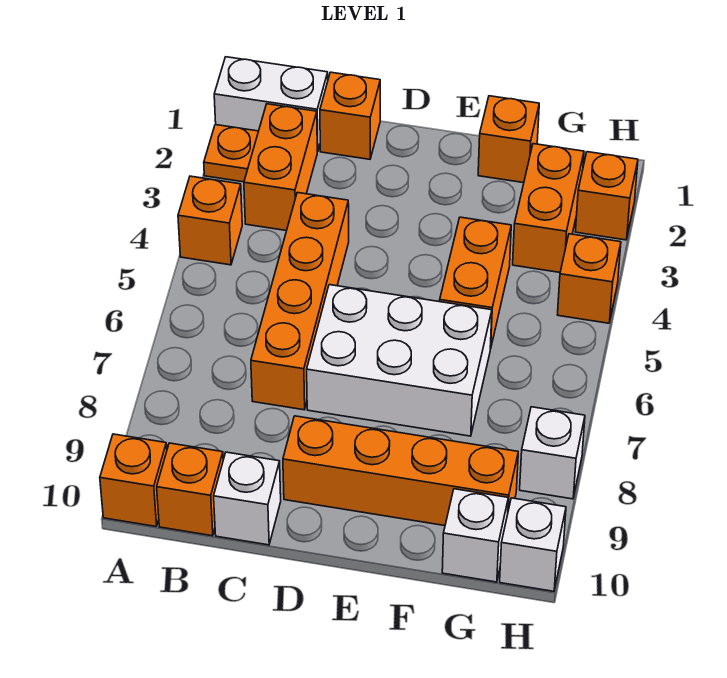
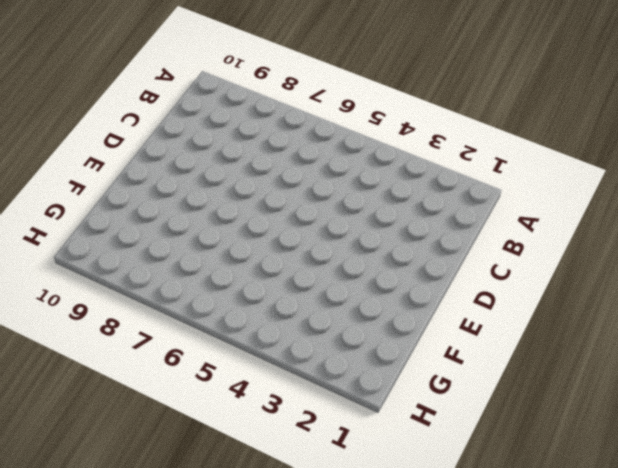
none -> white 1x2 brick [214,57,328,152]
none -> orange 1x1 plate [204,125,258,182]
none -> orange 1x1 brick [178,176,242,265]

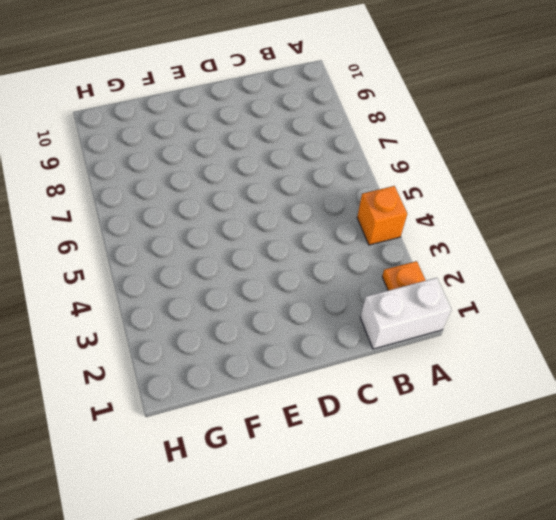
none -> orange 1x1 brick [100,434,167,526]
none -> orange 1x2 brick [244,104,317,231]
none -> orange 1x1 brick [157,443,223,536]

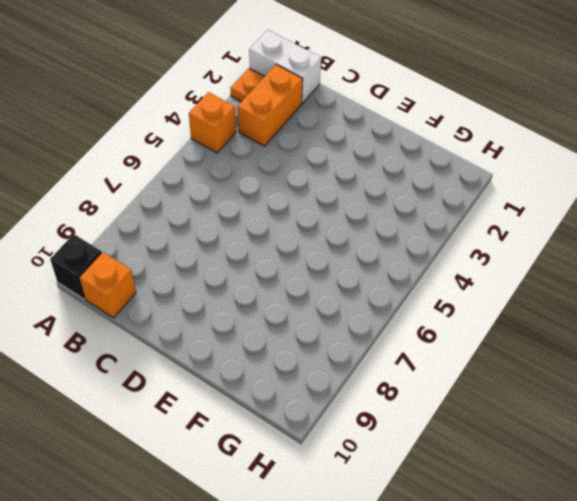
black 1x1 brick [50,234,102,299] -> orange 1x1 brick [100,434,167,526]
none -> orange 1x1 brick [320,72,380,159]
none -> orange 1x4 brick [251,193,349,410]
none -> white 1x1 brick [214,452,281,545]

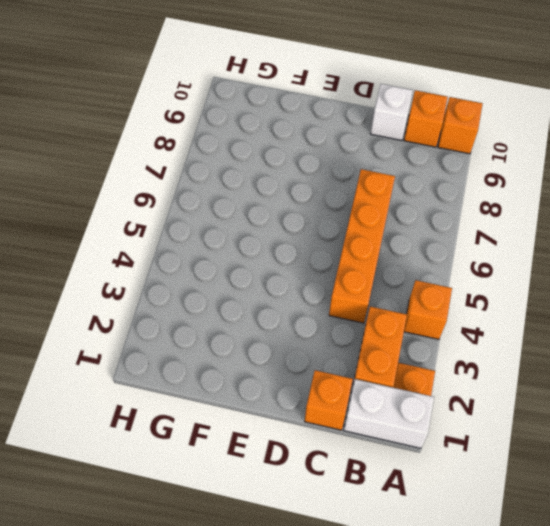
none -> white 2x3 brick [307,285,492,436]
none -> orange 1x4 brick [283,416,518,526]
none -> orange 1x1 brick [478,96,539,183]

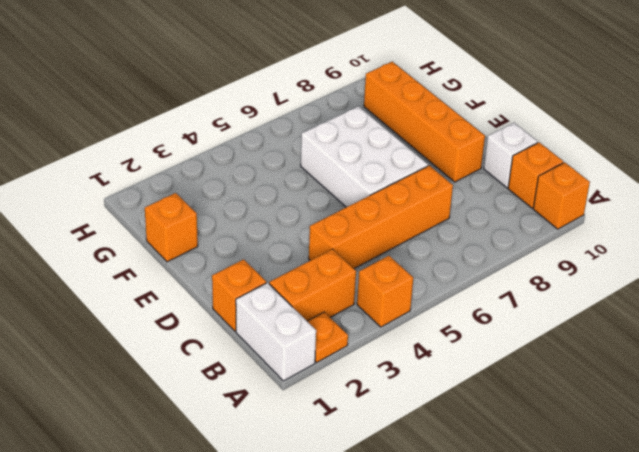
none -> orange 1x2 brick [440,217,511,349]
none -> orange 1x2 brick [513,144,584,272]
none -> white 1x1 brick [442,489,508,582]

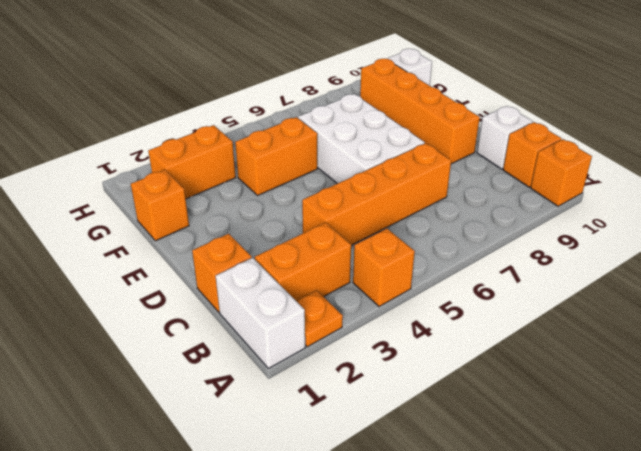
none -> orange 1x1 brick [575,152,638,240]
none -> orange 1x1 brick [557,234,621,323]
none -> white 1x1 brick [520,407,585,499]

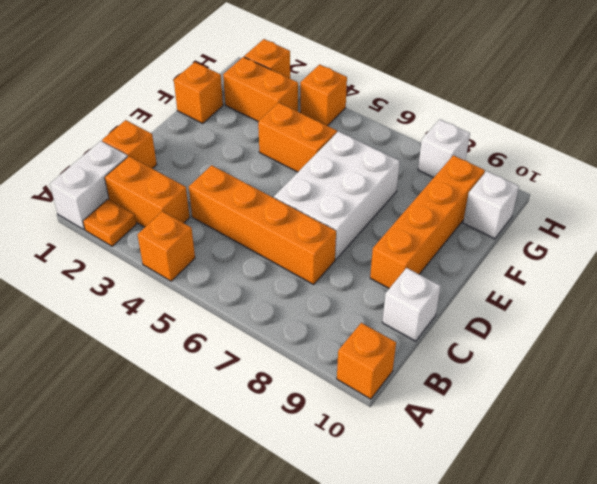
none -> orange 1x1 brick [157,443,223,536]
none -> white 1x1 brick [500,498,566,591]

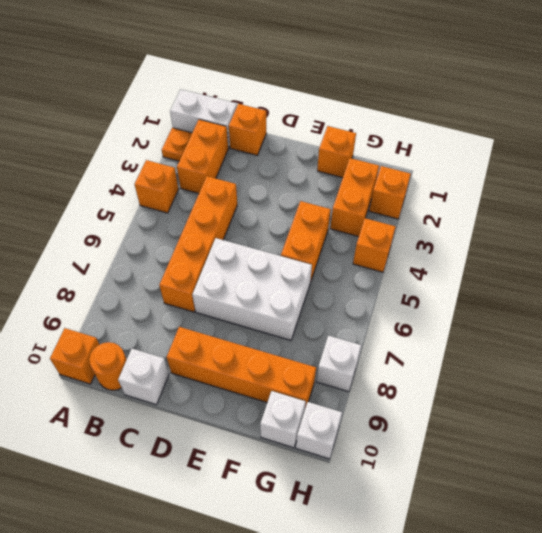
orange 1x1 round brick [89,342,127,390] -> orange 1x1 brick [157,443,223,536]

